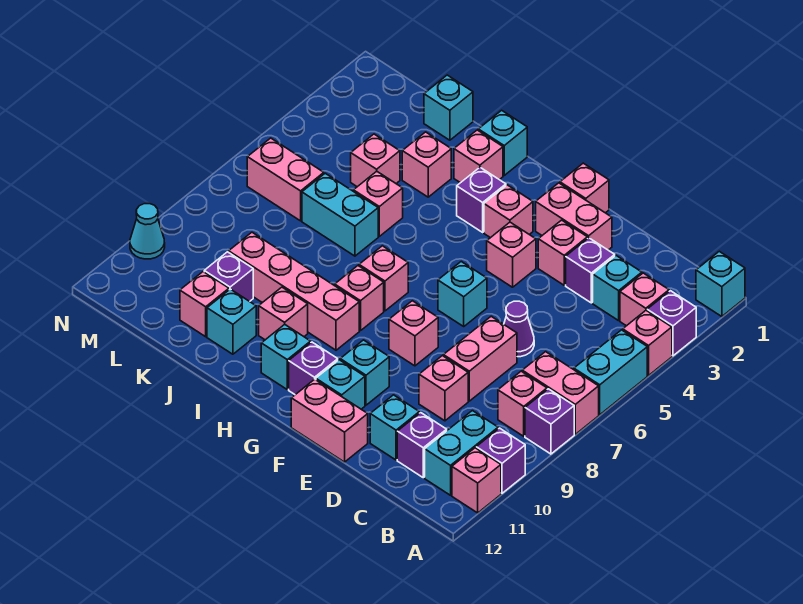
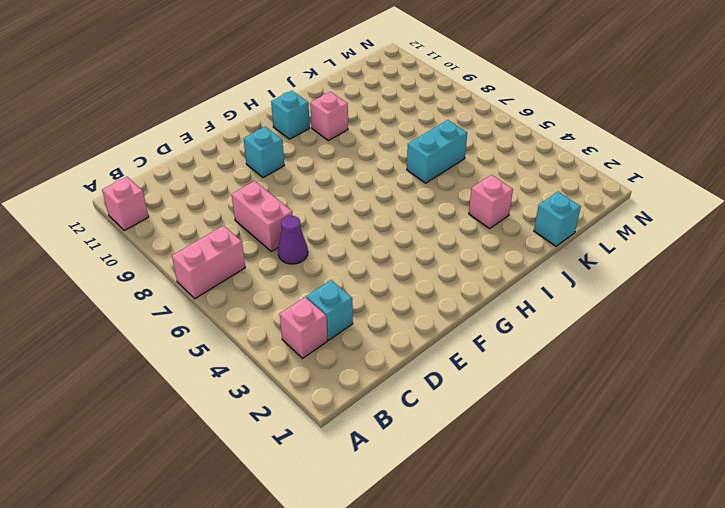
none -> cyan 1x1 brick [696,251,745,317]
none -> purple 1x1 brick [647,291,696,356]
none -> pink 1x1 brick [623,311,672,375]
none -> cyan 1x2 brick [574,330,647,415]

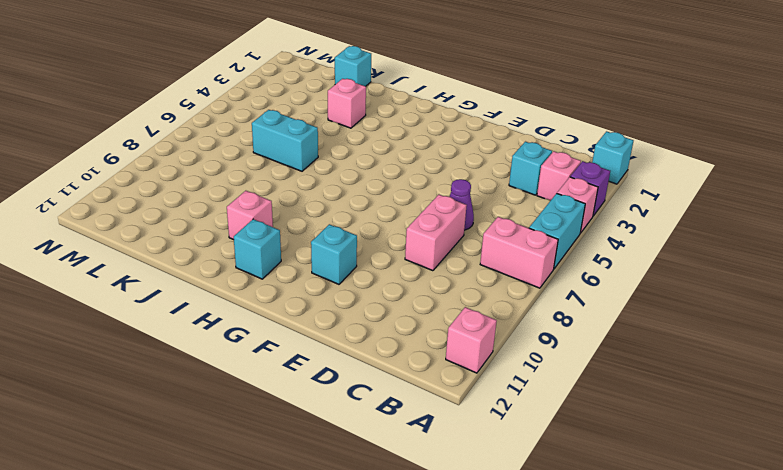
none -> purple 1x1 brick [525,389,574,454]
none -> purple 1x1 brick [476,428,525,493]
none -> pink 1x1 brick [498,371,547,436]
none -> cyan 1x2 brick [425,411,498,495]

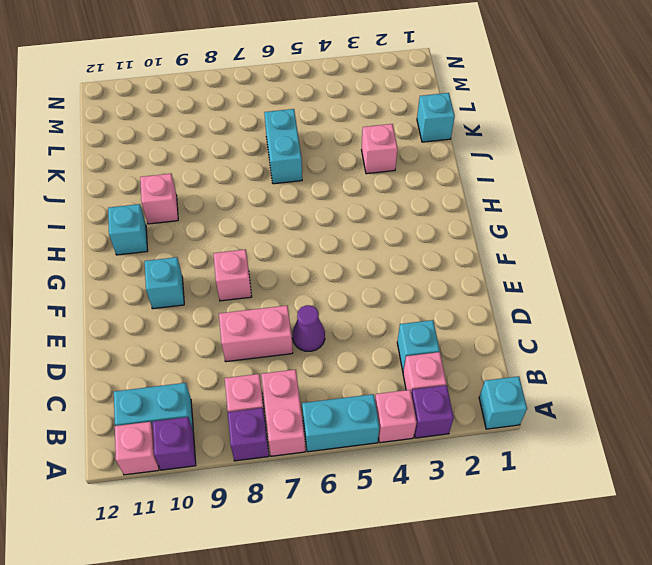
none -> purple 1x1 brick [397,413,447,478]
none -> purple 1x1 brick [566,238,615,303]
none -> pink 1x1 brick [419,356,468,421]
none -> cyan 1x1 brick [370,395,419,460]

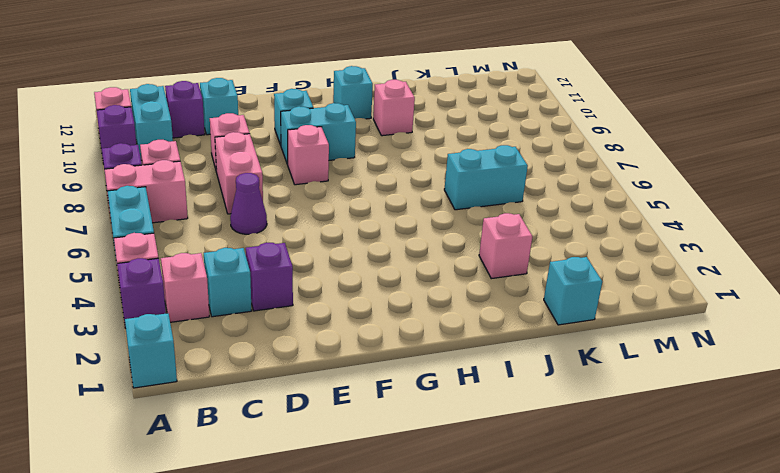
cyan 1x2 brick [281,103,356,165] -> none
none -> pink 1x2 brick [536,183,612,250]
none -> pink 1x1 brick [538,220,587,285]
none -> pink 1x2 brick [291,379,368,462]
none -> pink 1x1 brick [560,163,609,213]

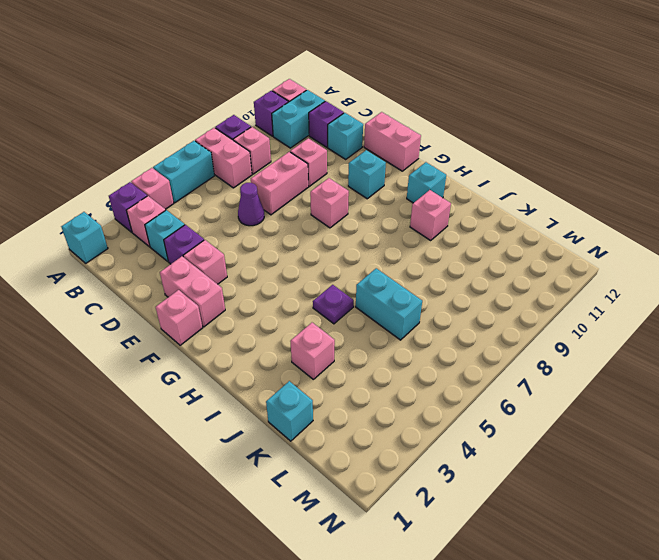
purple 1x1 plate [313,285,354,324] -> none
none -> pink 1x1 brick [487,222,536,287]
none -> cyan 1x1 brick [438,262,487,326]
none -> cyan 1x1 brick [316,360,365,409]
none -> pink 1x1 brick [484,185,533,238]

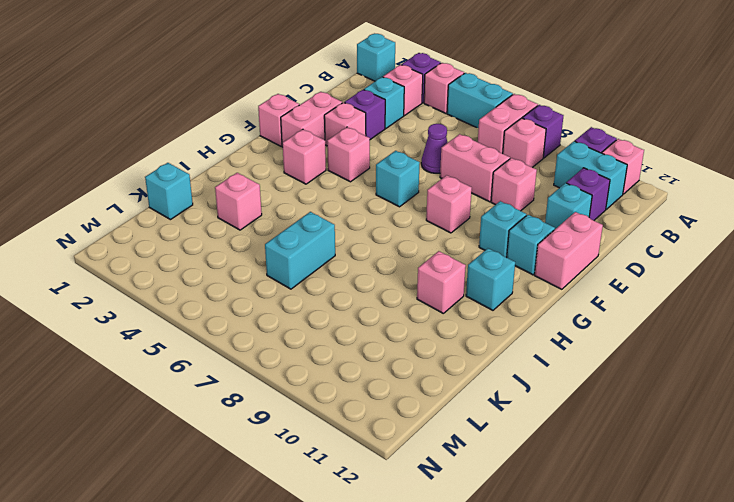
none -> purple 1x1 brick [289,342,338,395]
none -> purple 1x1 brick [457,167,506,232]
none -> pink 1x1 brick [359,246,408,311]
none -> pink 1x1 brick [335,266,384,331]

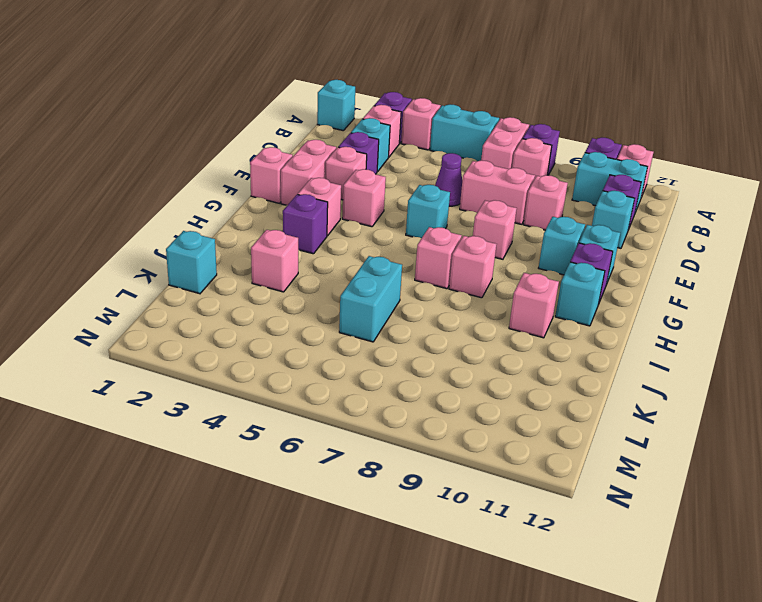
none -> pink 1x2 brick [291,379,368,462]
none -> pink 1x4 brick [229,232,359,350]
none -> cyan 1x1 brick [478,110,527,175]
none -> pink 1x1 brick [454,130,503,183]

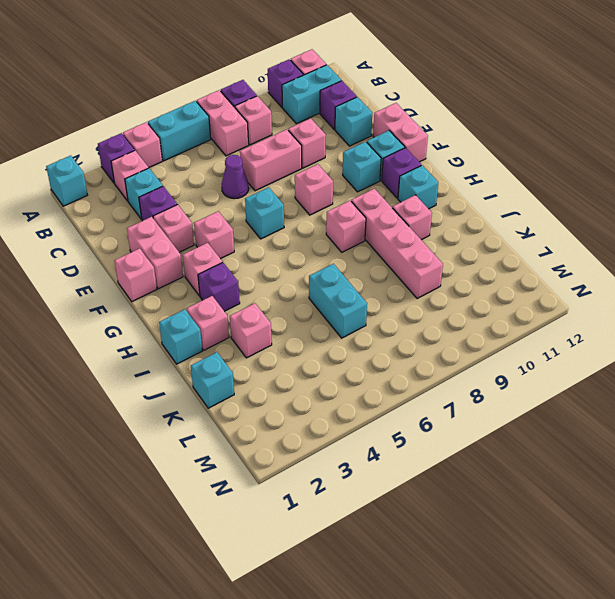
none -> pink 1x1 brick [359,246,408,311]
none -> pink 1x1 brick [354,171,403,236]
none -> cyan 1x1 brick [207,289,256,354]
none -> pink 1x1 brick [351,134,400,187]

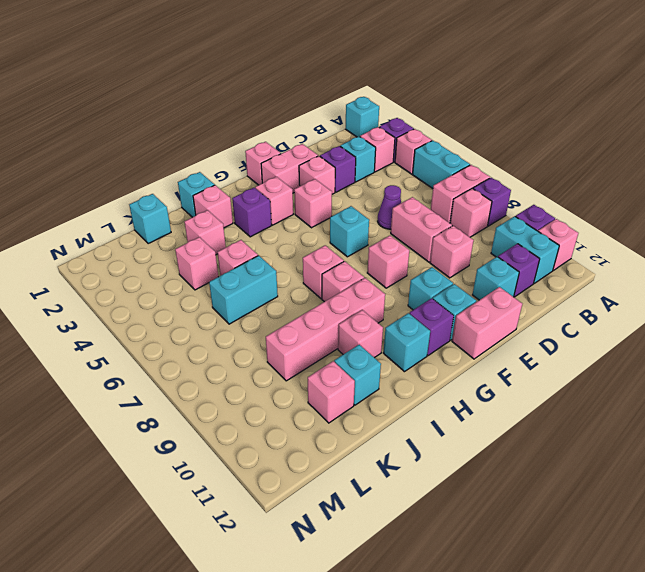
none -> purple 1x1 brick [204,252,253,301]
none -> pink 1x2 brick [247,138,324,221]
none -> cyan 1x1 cone [130,204,165,259]

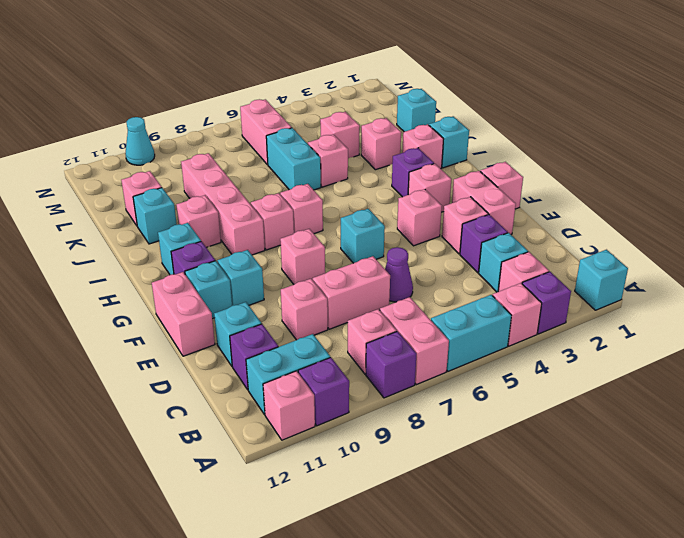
none -> purple 1x1 brick [204,252,253,301]

